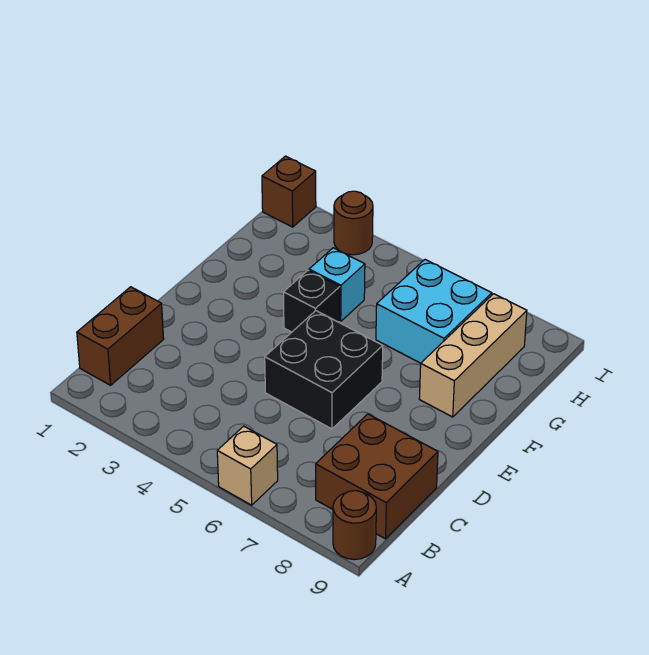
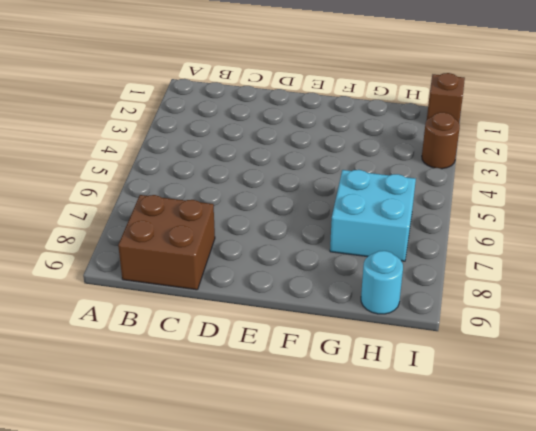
cyan 1x1 round brick [361,251,403,314] -> none
none -> tan 1x1 brick [217,426,278,505]
none -> brown 1x1 round brick [333,491,376,559]

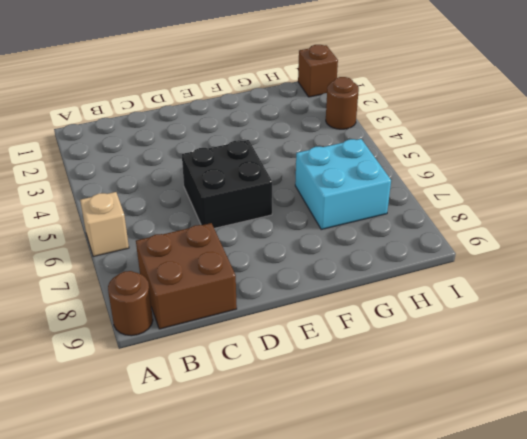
none -> brown 1x2 brick [77,287,164,385]
none -> black 1x1 brick [283,270,340,332]

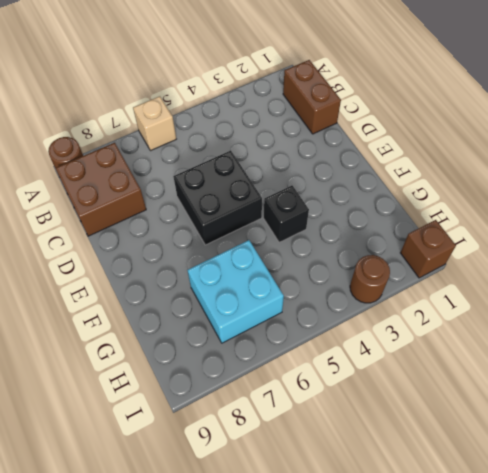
none -> tan 1x3 brick [419,294,527,417]
none -> cyan 1x1 brick [309,248,365,321]

